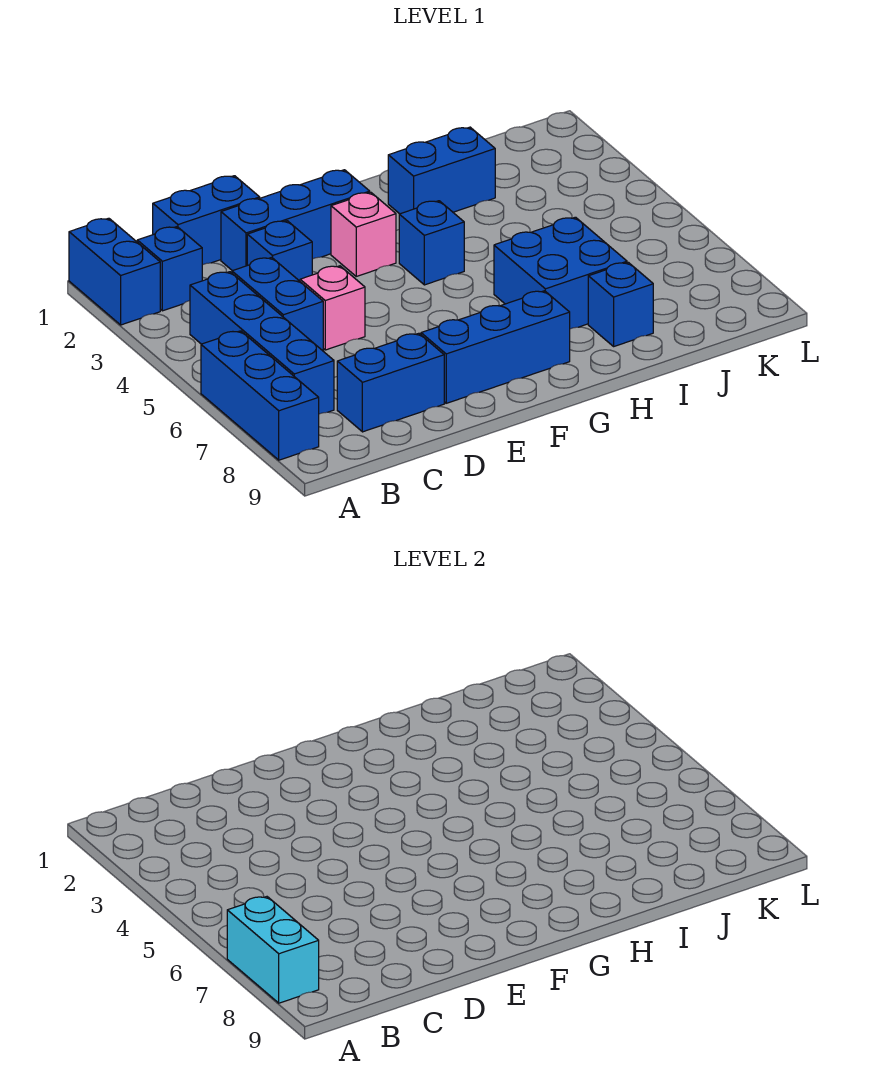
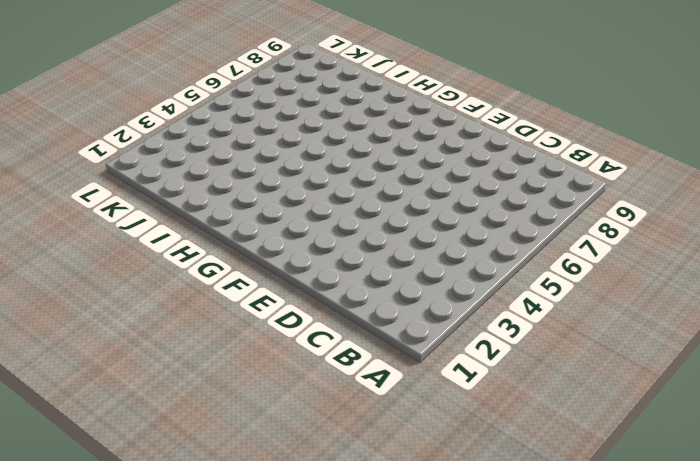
none -> blue 1x2 brick [69,218,160,325]
none -> blue 1x3 brick [201,331,319,460]
none -> blue 1x1 brick [137,227,202,311]

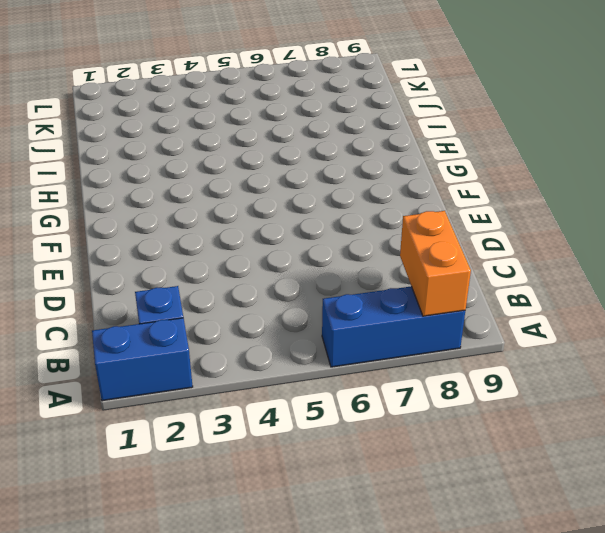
orange 1x2 brick [400,211,471,316] -> cyan 1x2 brick [227,897,319,1003]
none -> blue 1x4 brick [190,272,334,414]
none -> blue 1x2 brick [153,176,260,265]
none -> blue 1x2 brick [232,257,323,351]

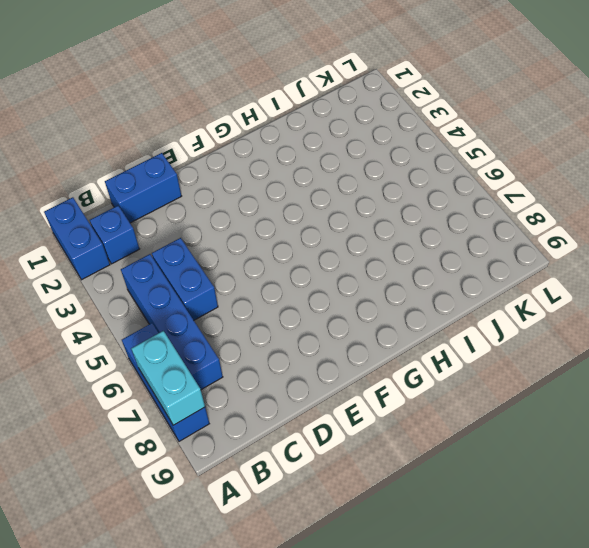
none -> blue 1x2 brick [337,333,444,432]
none -> blue 1x3 brick [221,170,370,271]
none -> blue 1x1 brick [247,221,312,281]

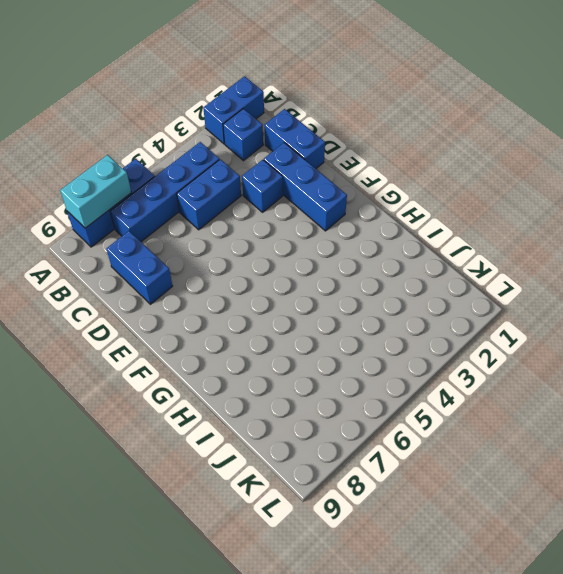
none -> pink 1x1 brick [300,266,365,350]
none -> blue 1x3 brick [421,291,570,403]
none -> pink 1x1 brick [331,192,396,276]

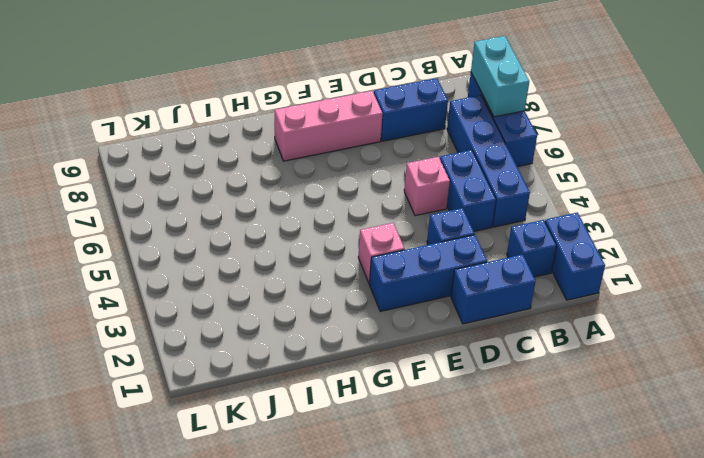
pink 1x3 brick [275,91,383,161] -> blue 1x3 brick [421,291,570,403]
none -> blue 1x1 brick [399,201,464,285]
none -> blue 1x2 brick [388,127,495,214]
none -> blue 2x2 brick [494,217,627,329]

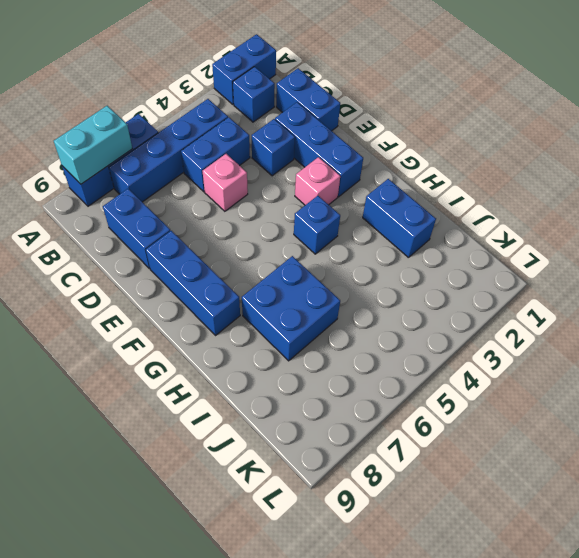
none -> blue 1x1 brick [588,262,653,346]

